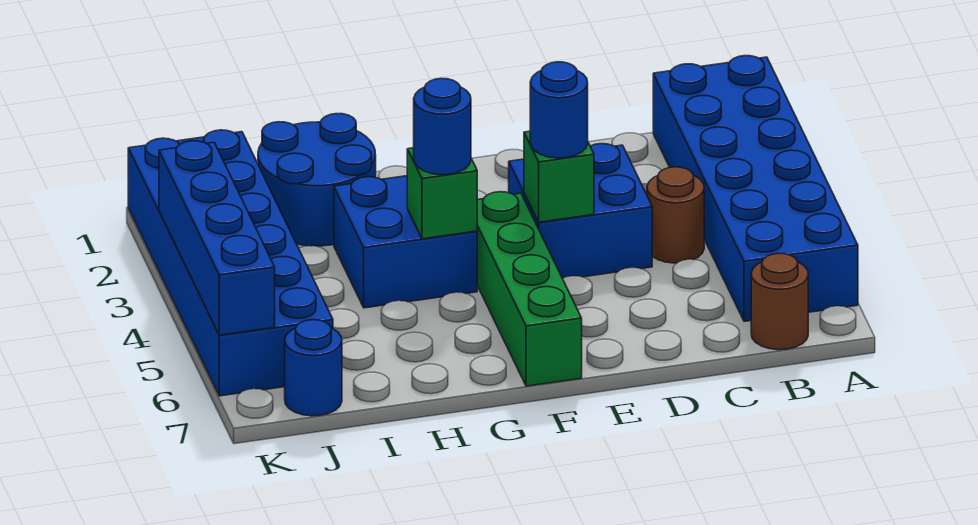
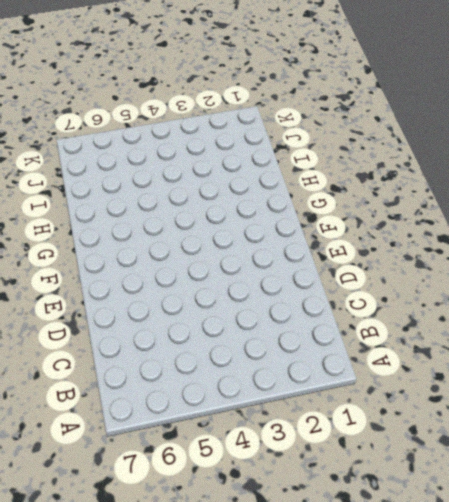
none -> blue 2x6 brick [653,56,858,321]
none -> brown 1x1 round brick [751,253,808,350]
none -> brown 1x1 round brick [647,167,704,263]

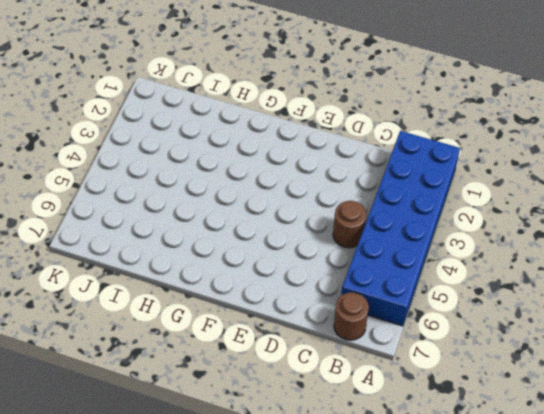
none -> blue 2x2 brick [509,144,652,278]
none -> green 1x4 brick [477,192,582,386]
none -> blue 2x2 brick [334,176,477,308]

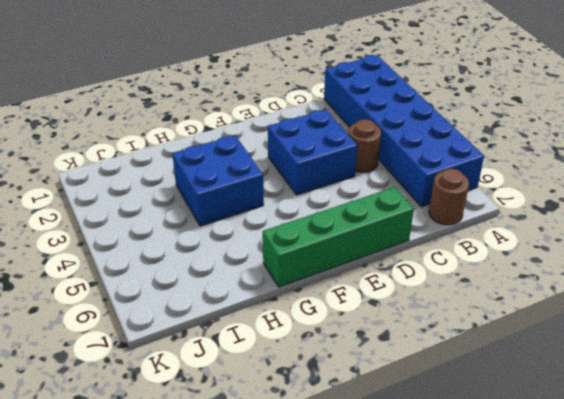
green 1x4 brick [263,187,414,287] -> green 1x4 brick turned to [477,192,582,386]
none -> blue 2x2 round brick [258,114,376,246]
none -> blue 2x6 brick [128,130,333,396]
none -> blue 1x1 round brick [285,320,342,416]

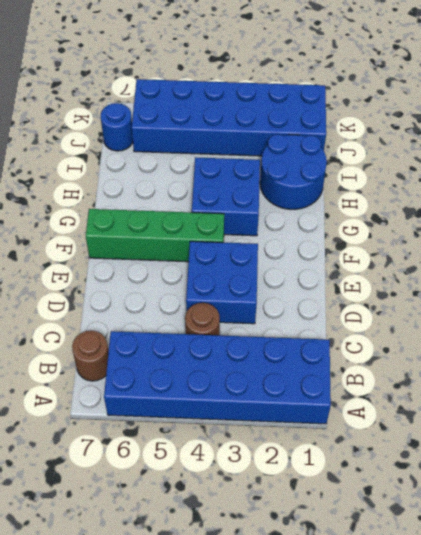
none -> green 1x1 brick [524,131,594,222]
none -> green 1x1 brick [407,148,477,239]
none -> blue 1x4 brick [159,141,275,335]

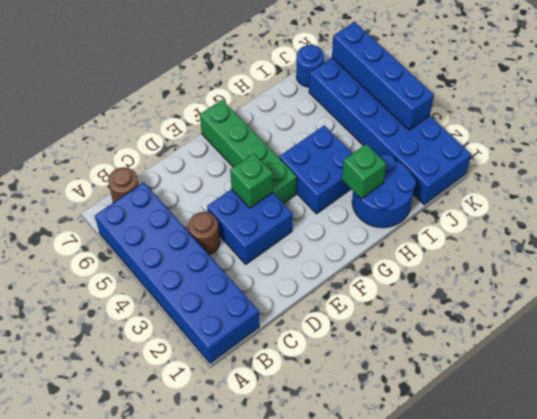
green 1x1 brick [342,144,386,199] -> green 1x1 brick moved to [407,148,477,239]
none -> blue 1x1 round brick [530,62,588,158]
none -> blue 1x1 round brick [414,78,471,175]

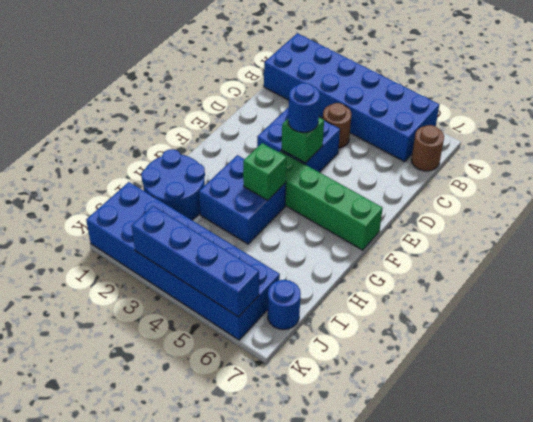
none -> blue 1x1 round brick [414,78,471,175]

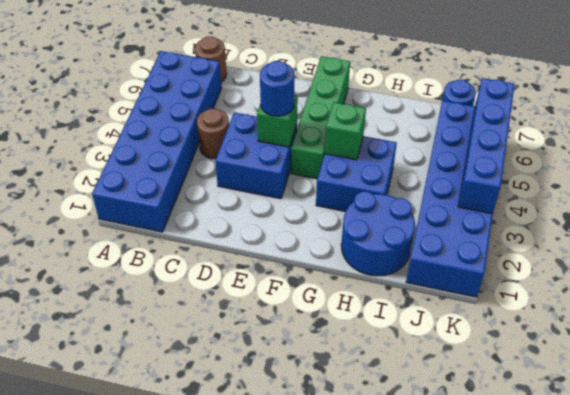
none -> blue 1x1 round brick [414,78,471,175]

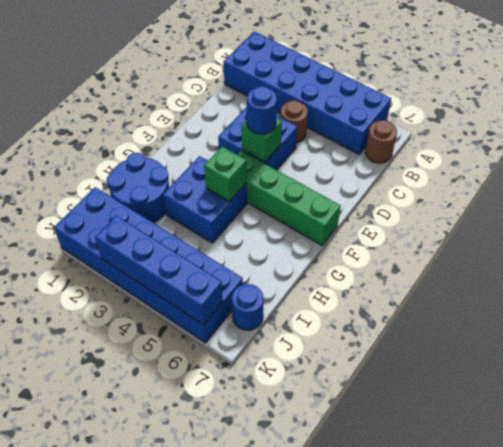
none -> blue 1x1 round brick [414,78,471,175]

